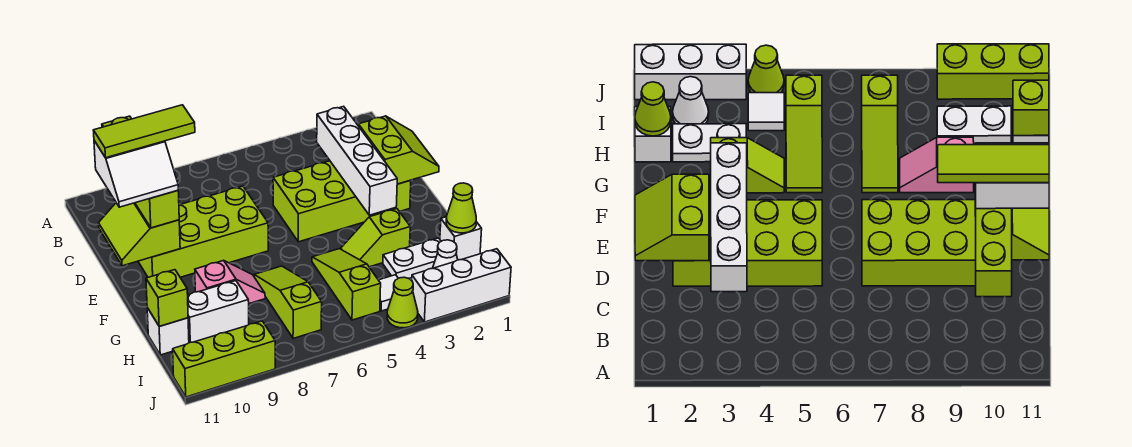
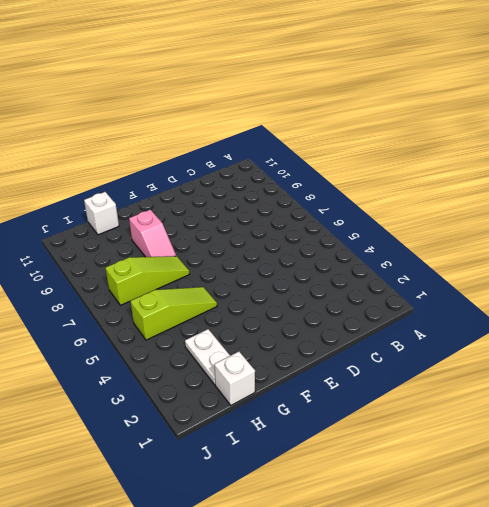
none -> lime 2x4 brick [273,161,411,242]
none -> lime 2x4 brick [138,186,268,277]
none -> lime 1x2 slope [341,209,410,267]

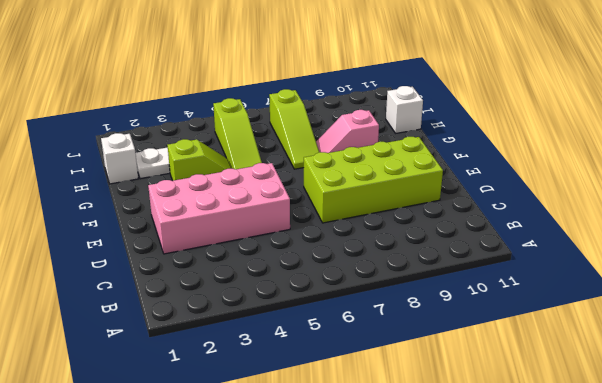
pink 2x4 brick [148,163,290,254] -> lime 2x4 brick [273,161,411,242]
none -> white 1x2 brick [188,281,249,343]
none -> white 1x1 cone [433,240,458,268]
none -> white 1x1 tile [379,275,398,311]

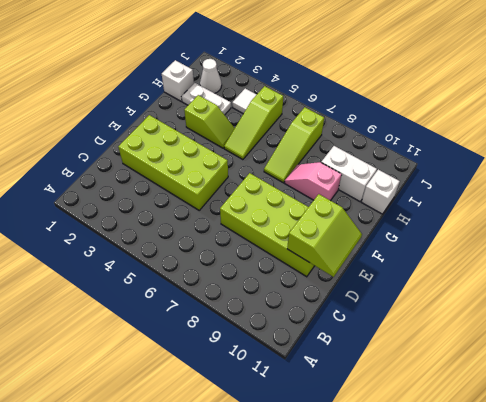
none -> white 1x3 brick [412,249,511,322]
none -> lime 1x1 cone [387,277,418,328]
none -> lime 1x3 brick [173,321,275,397]

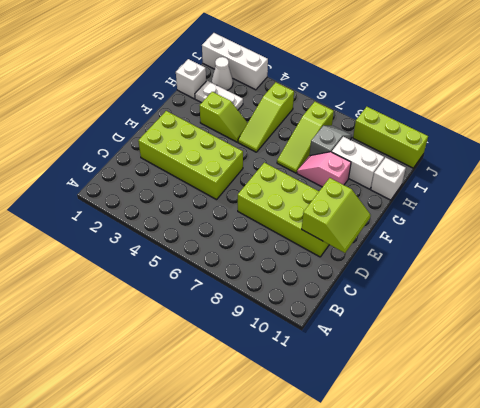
grey 1x2 slope [310,126,352,156] -> none
none -> white 1x1 tile [379,275,398,311]
none -> lime 1x1 cone [387,277,418,328]
none -> white 1x4 brick [317,106,397,215]

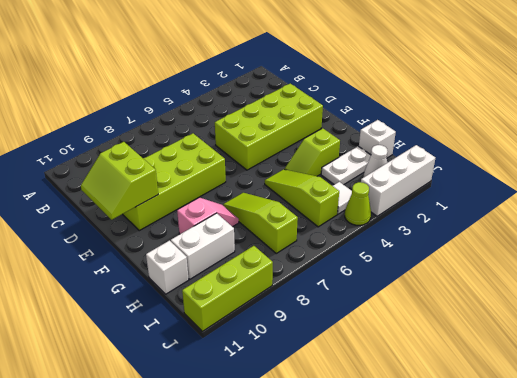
none -> white 1x4 brick [317,106,397,215]
none -> lime 2x2 slope [358,116,439,184]
none -> lime 1x1 cone [446,183,476,233]

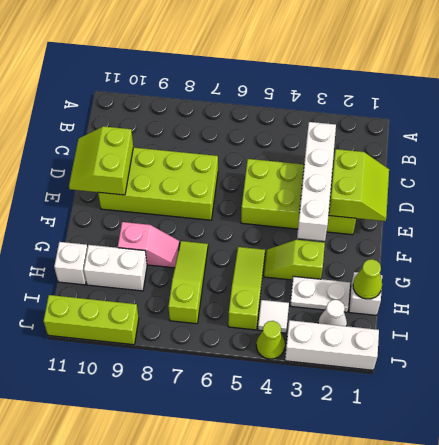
none -> lime 1x1 brick [146,270,188,326]
none -> lime 1x4 brick [102,116,179,228]
none -> white 2x2 slope [94,141,178,207]

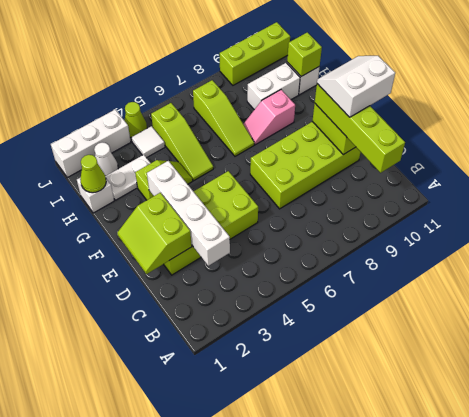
none -> lime 1x3 tile [93,105,195,158]

